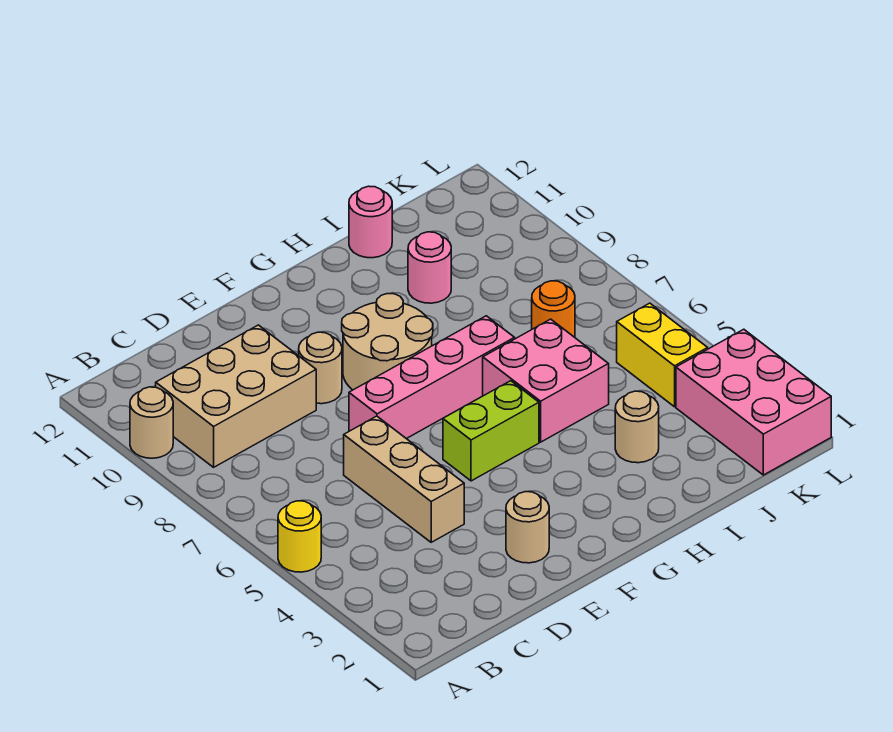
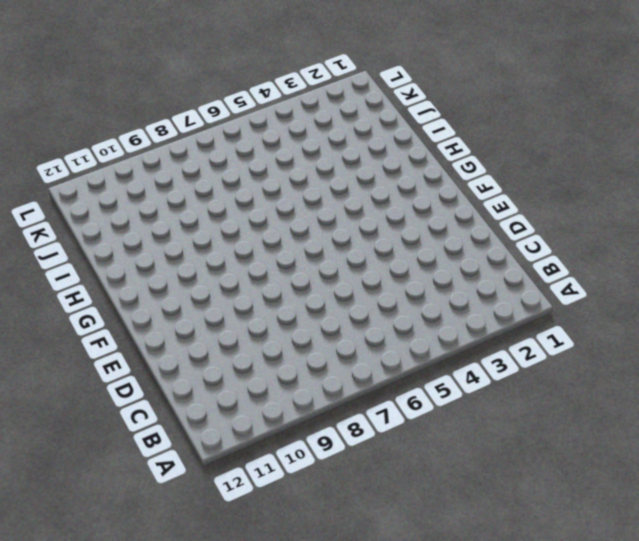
none -> yellow 1x1 round brick [278,501,321,572]
none -> tan 1x1 round brick [130,387,173,458]
none -> tan 2x3 brick [156,325,316,467]

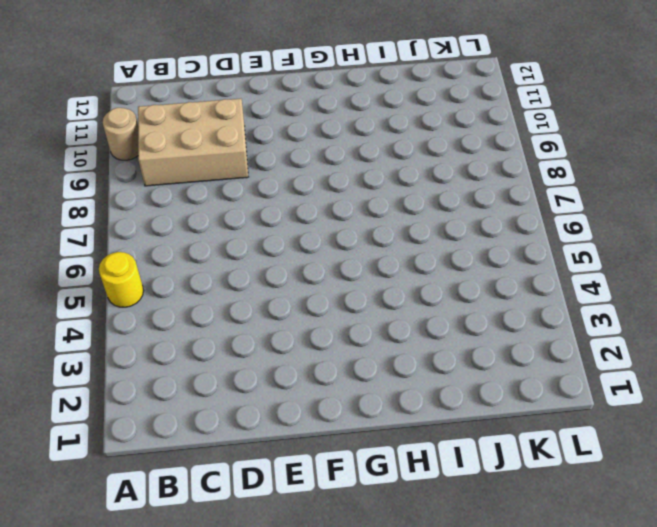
none -> tan 1x3 brick [344,416,464,542]
none -> tan 1x1 round brick [506,492,549,563]
none -> pink 1x4 brick [349,316,515,439]

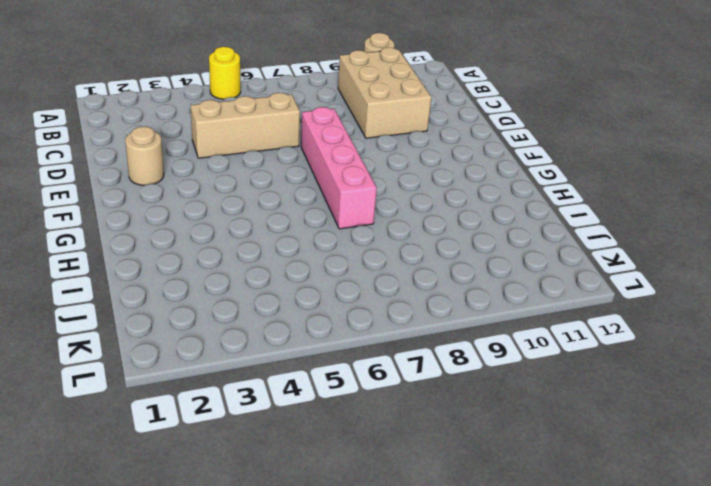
none -> tan 1x1 round brick [299,332,342,404]
none -> lime 1x2 brick [443,381,539,481]
none -> tan 2x2 round brick [342,294,433,390]

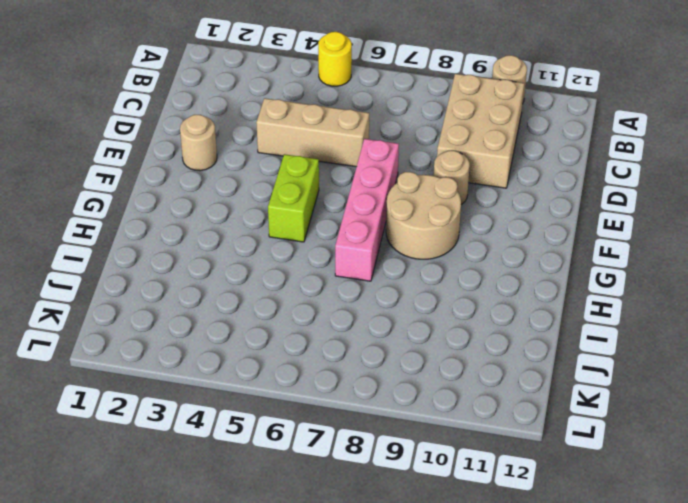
none -> pink 2x2 brick [483,319,609,442]
none -> tan 1x1 round brick [615,391,659,463]
none -> pink 1x1 round brick [408,232,451,303]

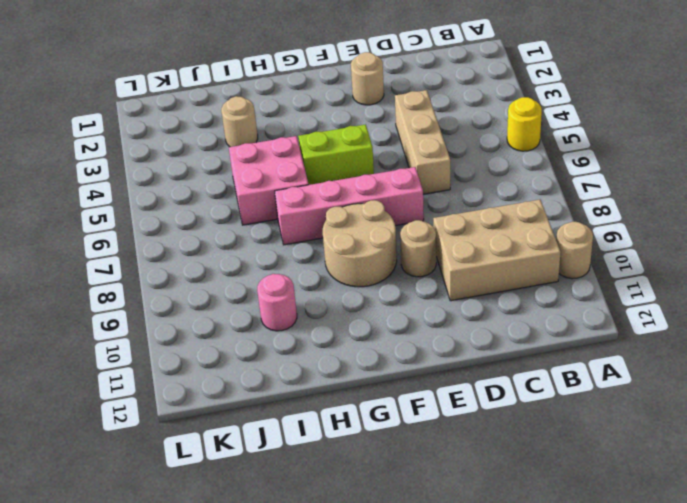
none -> pink 1x1 round brick [349,186,392,258]
none -> orange 1x1 round brick [532,281,575,337]
none -> pink 2x3 brick [676,329,831,475]

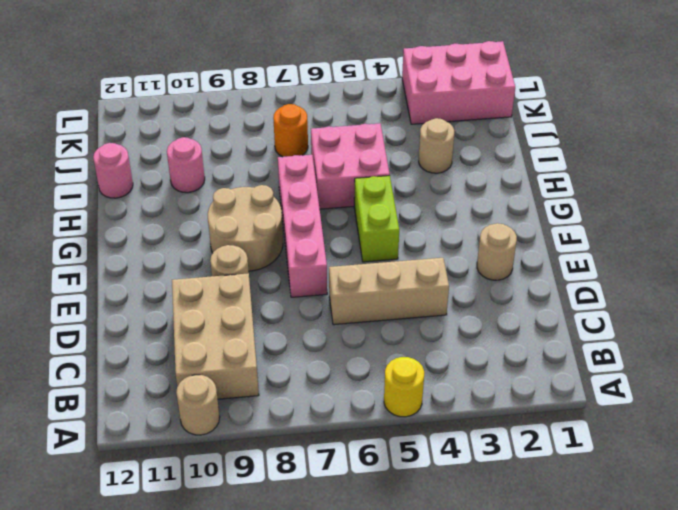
none -> yellow 1x2 brick [617,303,708,407]

